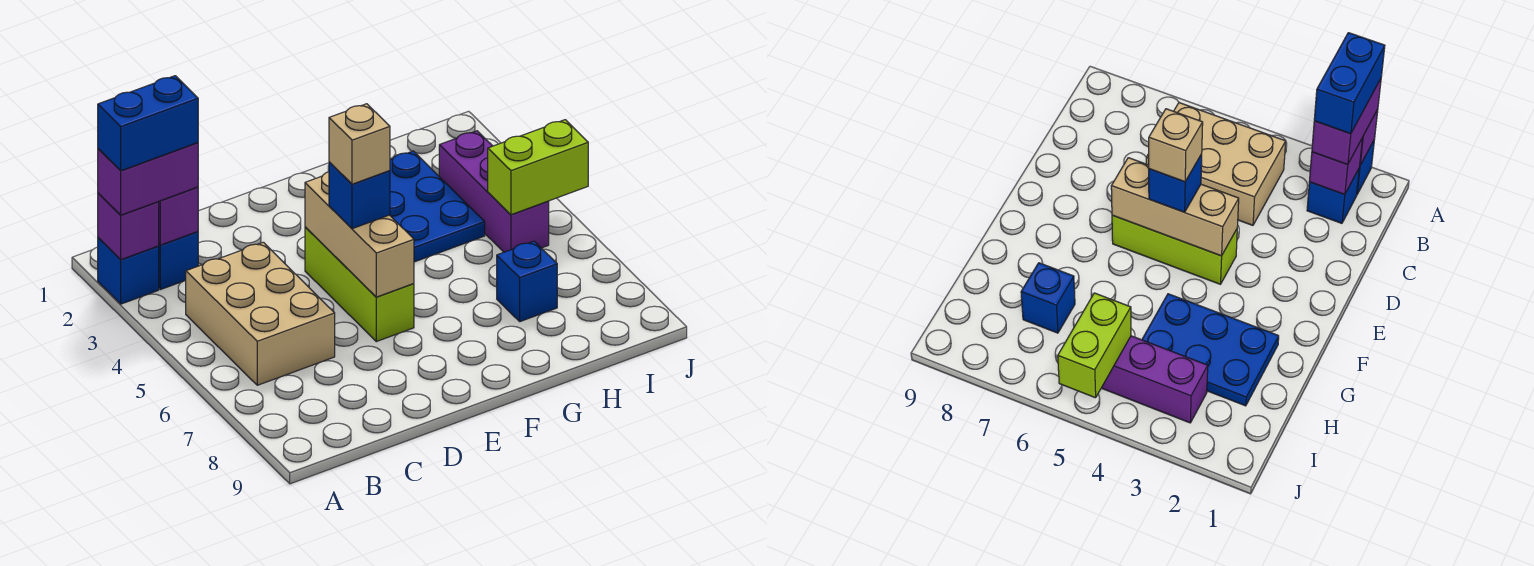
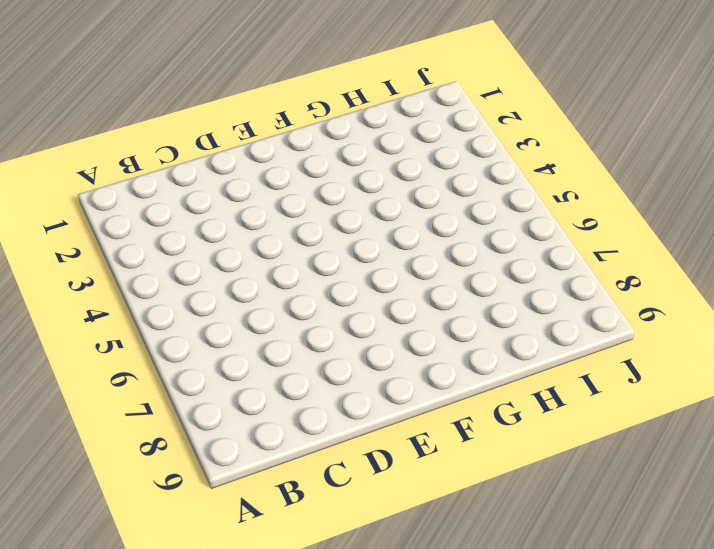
none -> blue 1x1 brick [98,238,159,304]
none -> blue 1x1 brick [158,232,198,290]
none -> tan 2x3 brick [185,242,335,385]

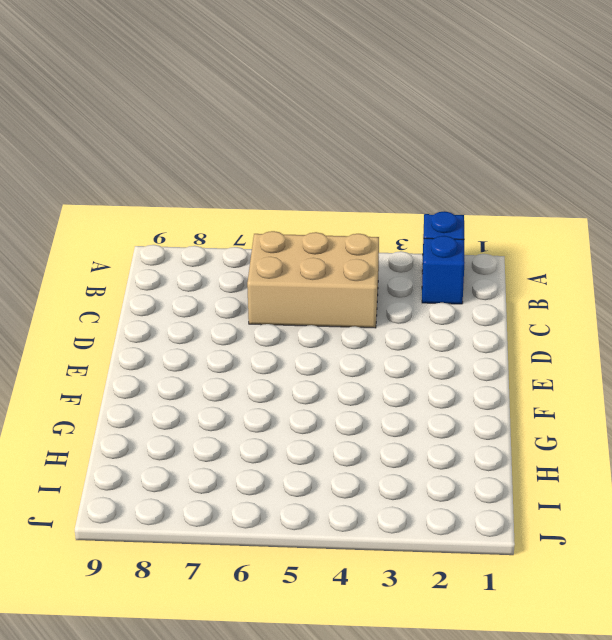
none -> lime 1x3 brick [305,227,414,342]
none -> blue 2x3 plate [390,151,485,262]
none -> blue 1x1 brick [497,241,557,322]

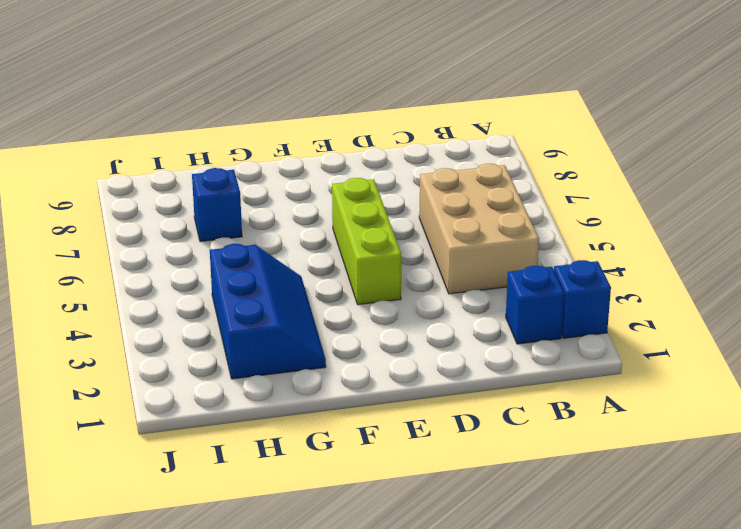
blue 2x3 slope [210,244,326,379] -> blue 2x3 plate [390,151,485,262]
none -> purple 1x3 brick [439,131,549,252]
none -> purple 1x1 brick [98,193,159,260]
none -> purple 1x1 brick [158,187,198,245]

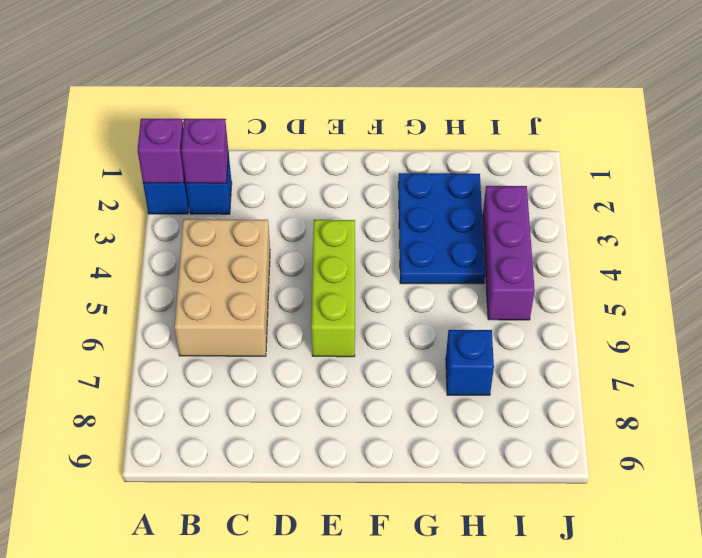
none -> tan 1x3 brick [305,172,414,297]
none -> lime 1x2 brick [488,120,588,215]
none -> purple 1x2 brick [98,143,198,215]

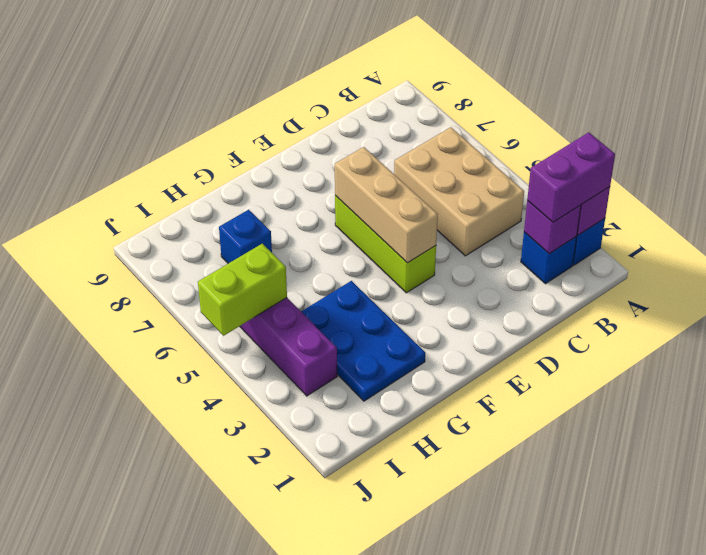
none -> blue 1x1 brick [329,162,390,229]
none -> blue 1x2 brick [98,76,198,171]
none -> tan 1x1 brick [329,104,390,184]

